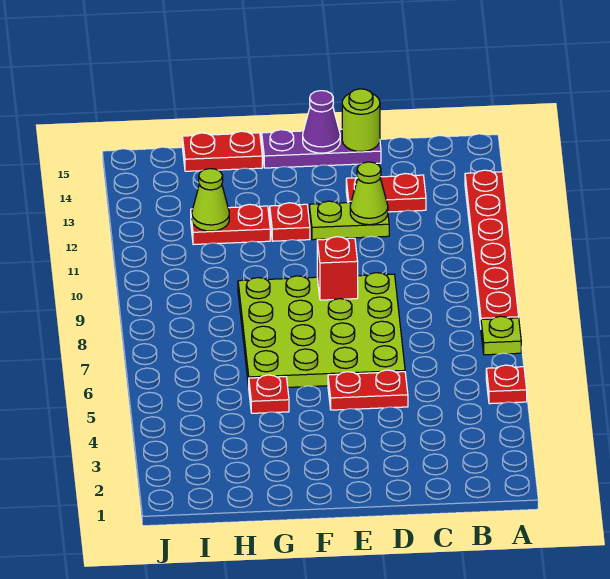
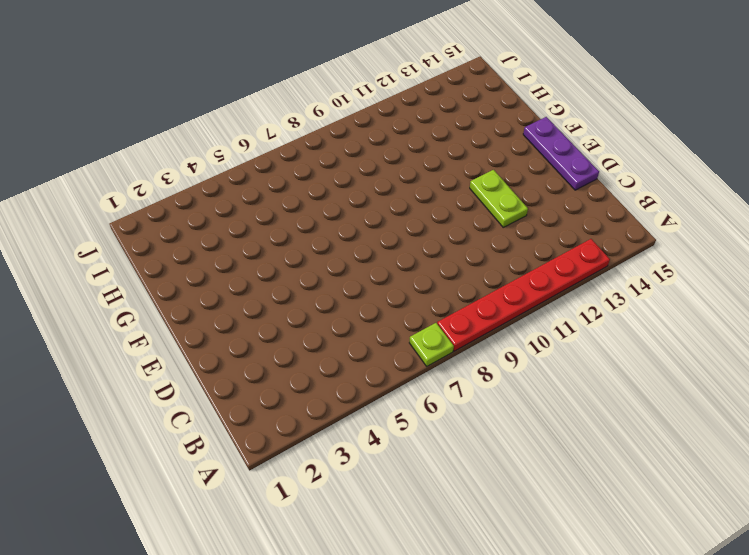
none -> red 1x1 plate [486,365,527,404]
none -> red 1x2 plate [346,174,426,212]
none -> red 1x2 plate [328,370,408,410]

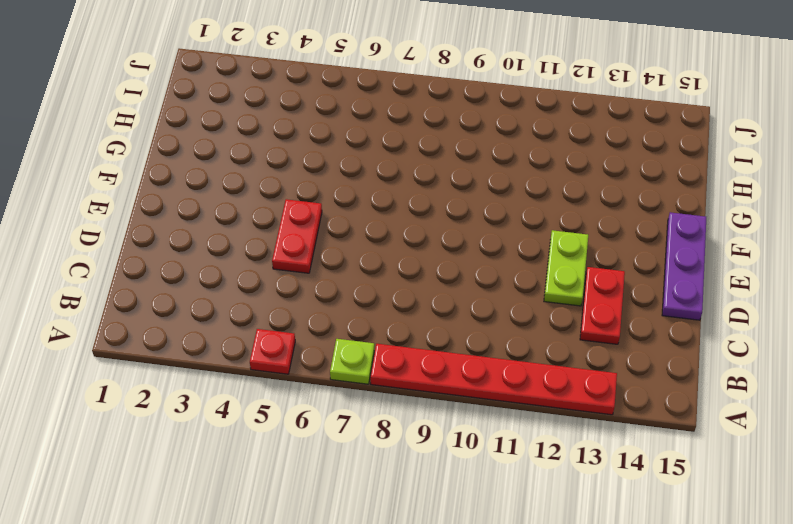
none -> lime 4x4 plate [238,273,405,387]
none -> red 1x1 plate [270,203,310,241]
none -> red 1x1 plate [249,375,289,413]

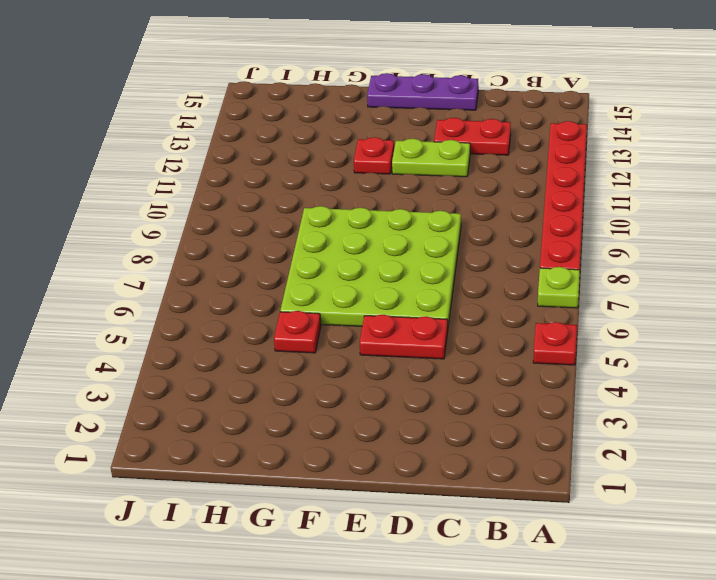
none -> red 1x2 plate [191,204,270,245]
none -> red 1x2 plate [183,131,262,171]
none -> lime 1x1 cone [350,162,388,225]

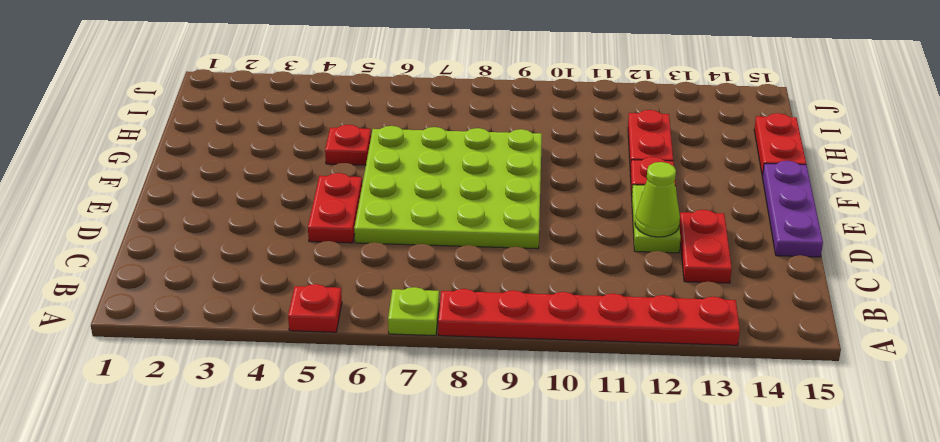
none -> lime 1x1 round brick [342,89,380,152]
none -> red 1x1 brick [317,237,358,300]
none -> purple 1x1 cone [303,91,340,153]

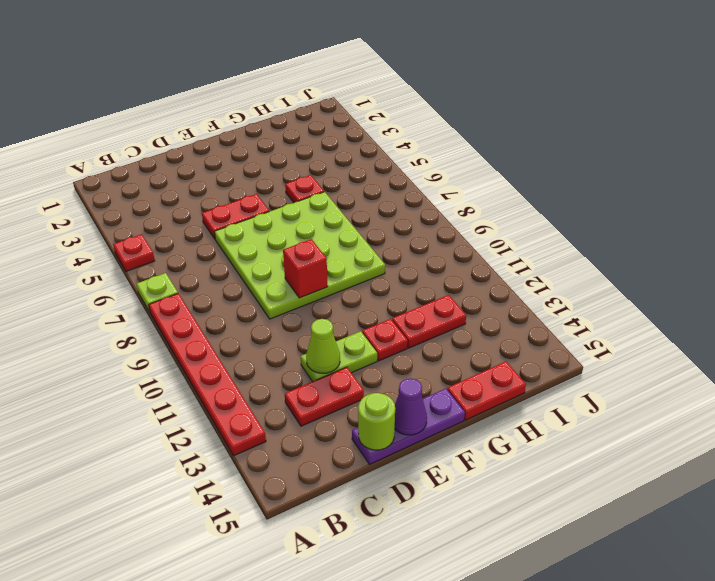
none -> lime 1x1 cone [192,169,229,231]

